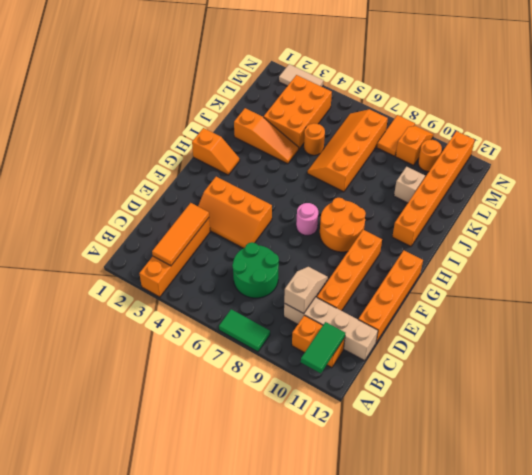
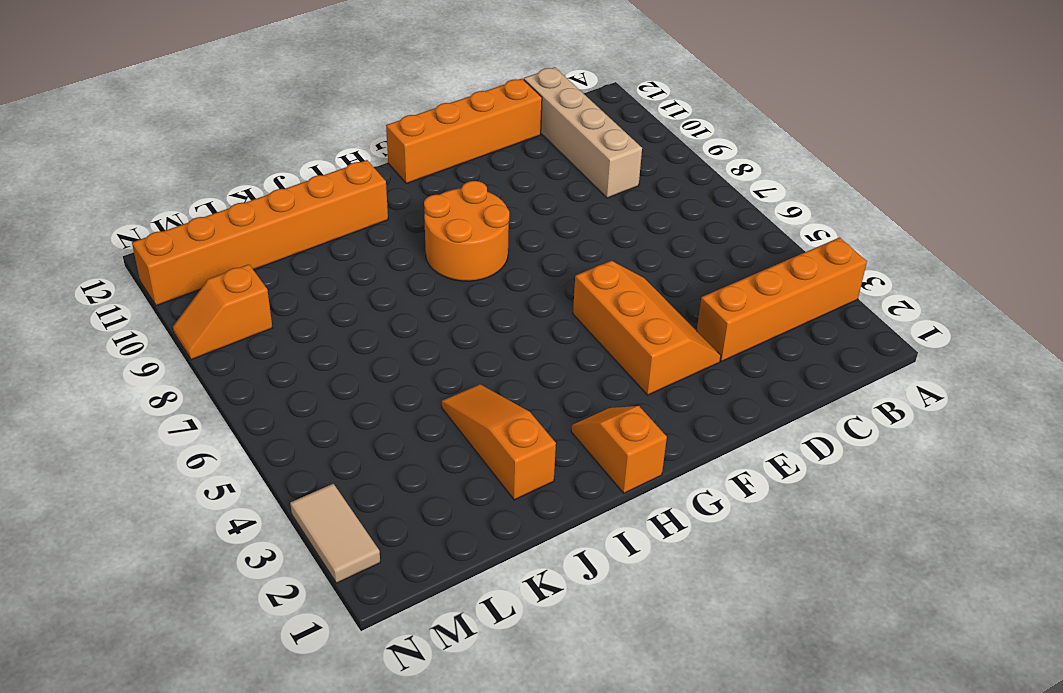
none -> green 1x2 tile [219,309,270,352]
none -> orange 1x2 brick [292,315,345,368]
none -> green 2x2 round brick [232,242,279,298]

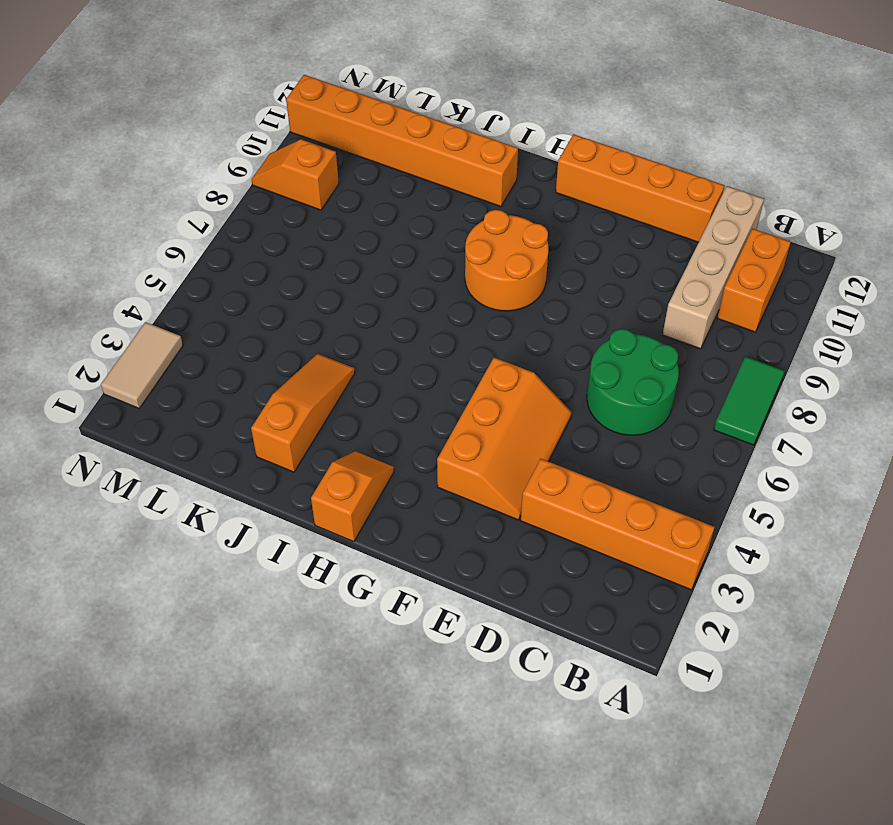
none -> orange 1x4 brick [317,230,382,311]
none -> pink 1x1 round brick [296,203,318,236]
none -> orange 2x4 slope [307,109,388,192]

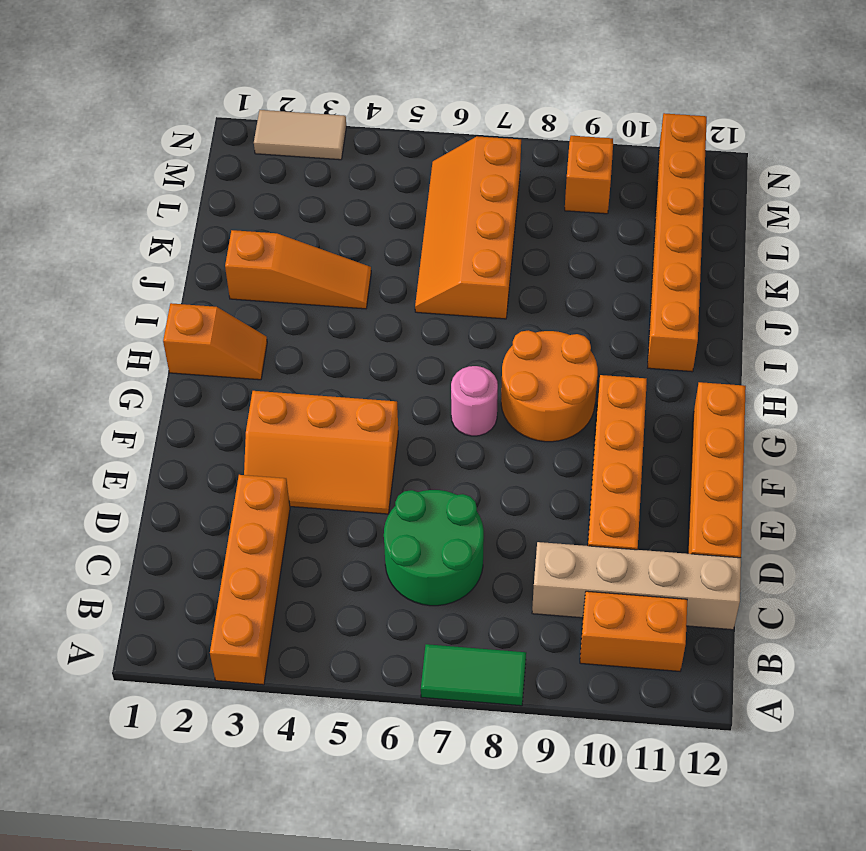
none -> orange 2x3 brick [264,75,332,149]
none -> orange 1x1 round brick [304,123,325,155]
none -> tan 1x1 brick [394,167,425,203]

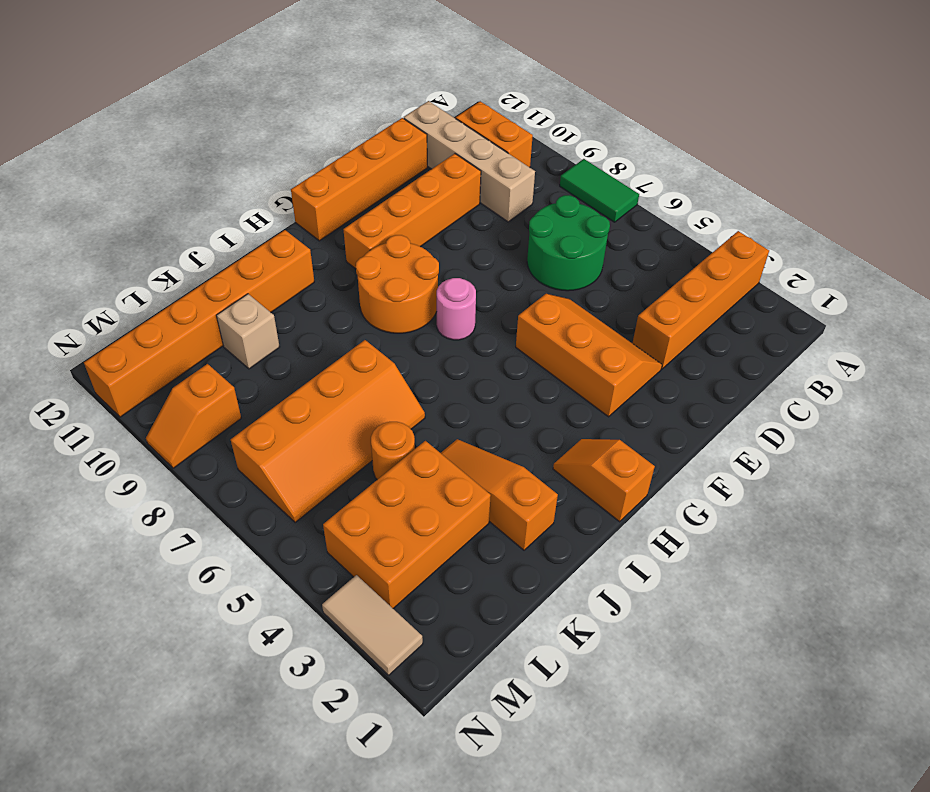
none -> orange 1x2 tile [377,115,415,156]
none -> orange 1x1 round brick [418,140,442,172]
none -> green 1x2 tile [301,322,345,373]

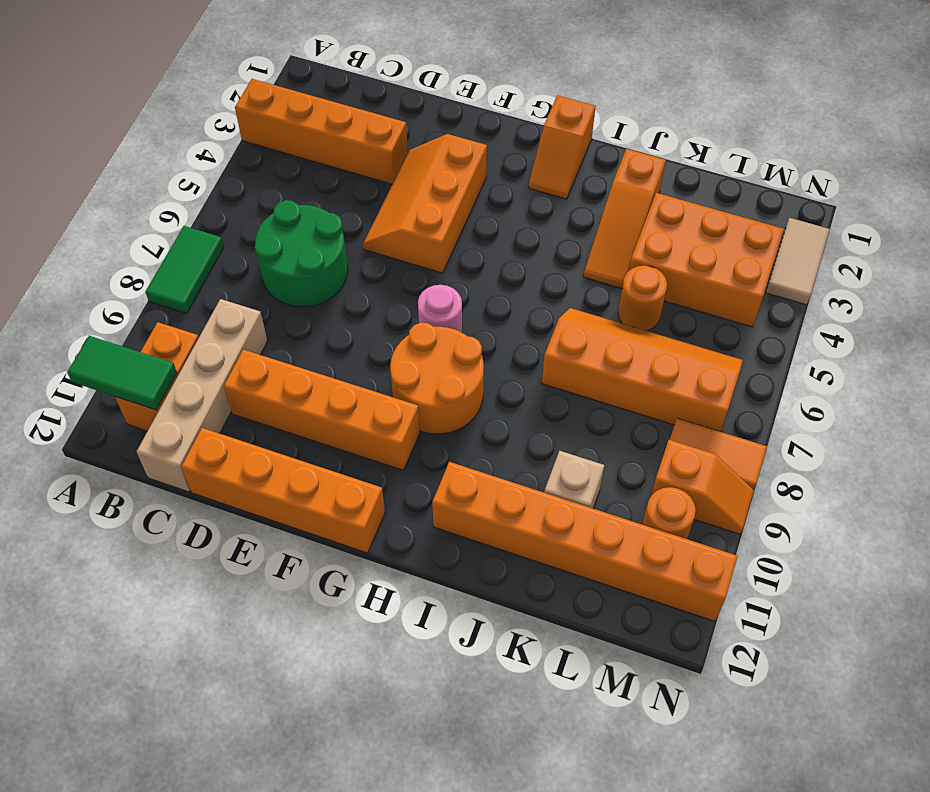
none -> orange 1x3 tile [152,203,209,266]
none -> tan 1x2 slope [284,267,328,314]

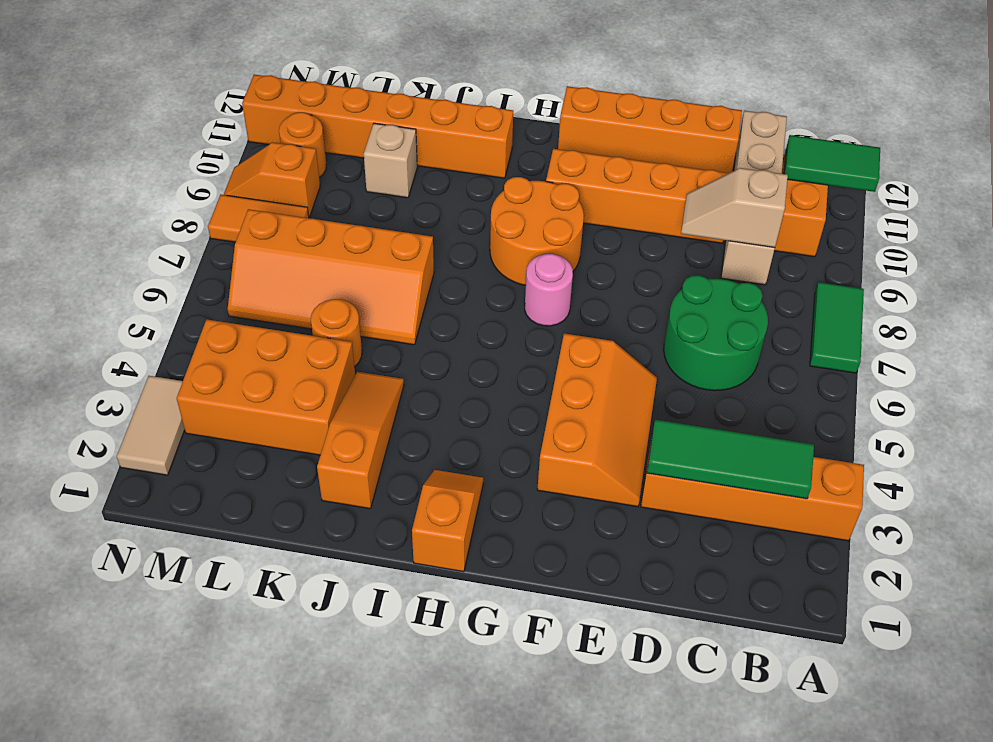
green 1x3 tile [647,420,814,499] -> orange 1x3 tile [152,203,209,266]

